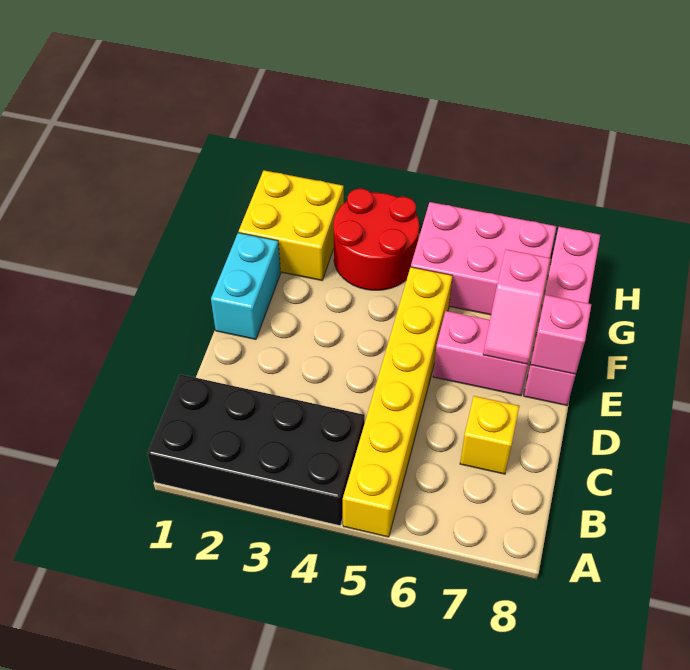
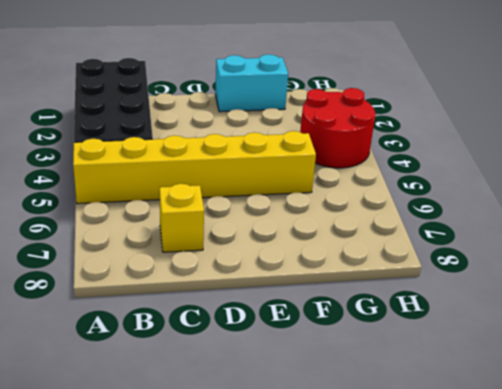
none -> pink 1x2 brick [433,311,528,396]
none -> pink 1x4 brick [524,227,600,405]

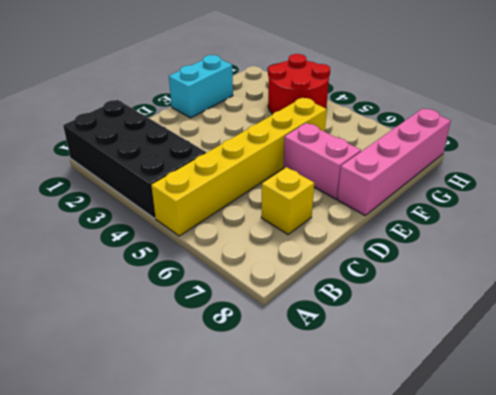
none -> yellow 2x2 brick [239,170,344,280]
none -> pink 2x3 brick [411,202,556,315]

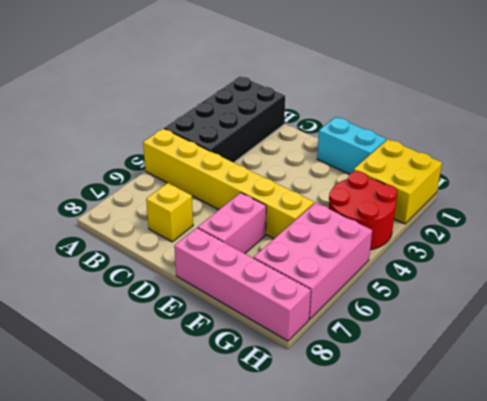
none -> pink 1x2 slope [483,249,550,364]
none -> pink 1x1 brick [530,295,591,374]

